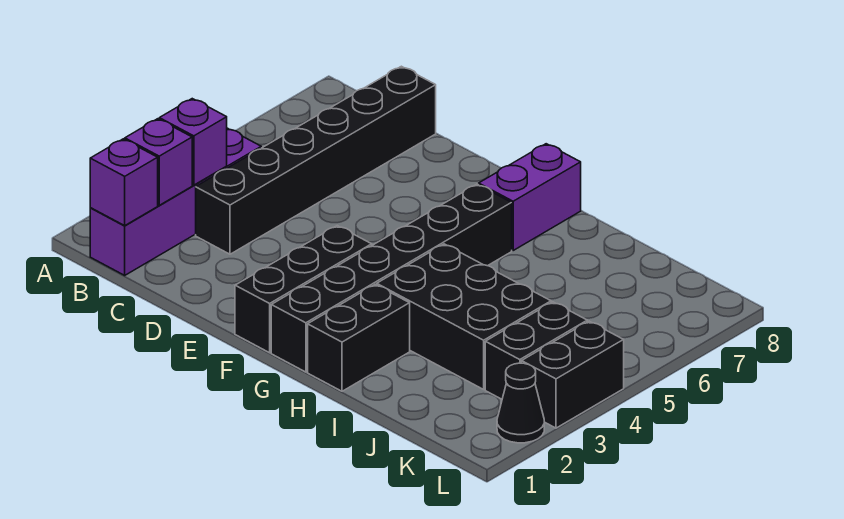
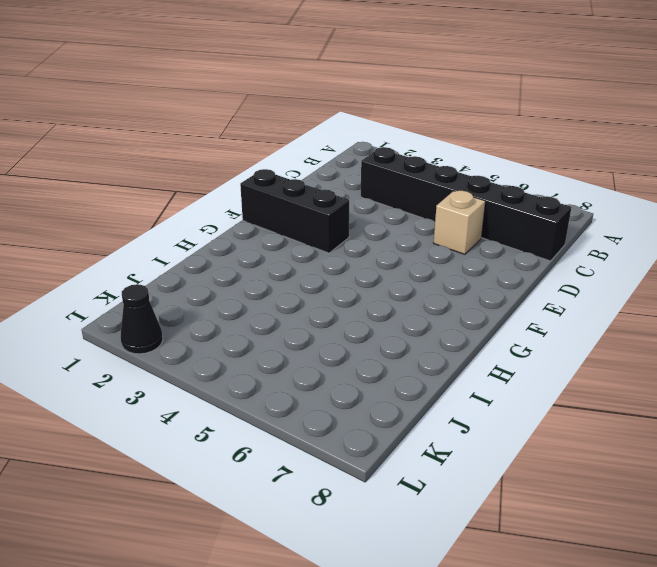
tan 1x1 brick [434,191,485,254] -> none
none -> purple 1x4 brick [90,128,261,275]
none -> black 1x6 brick [271,184,512,372]
none -> purple 1x2 brick [479,144,581,250]

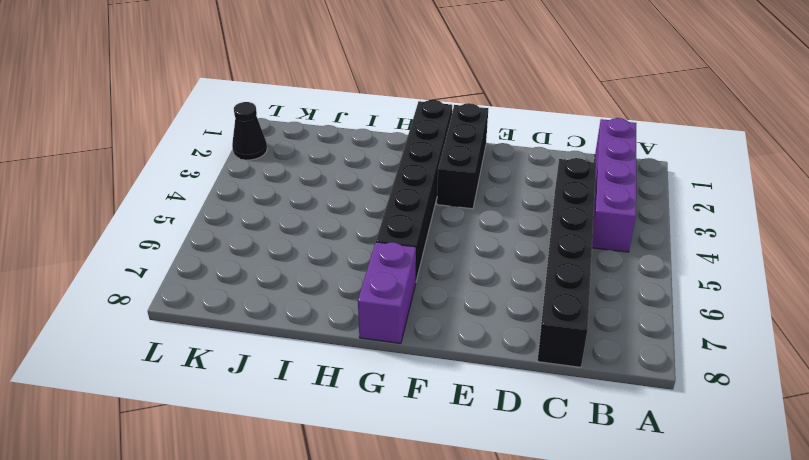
none -> black 1x2 brick [308,285,410,391]
none -> black 2x3 brick [377,244,551,389]
none -> black 1x2 brick [485,302,587,399]

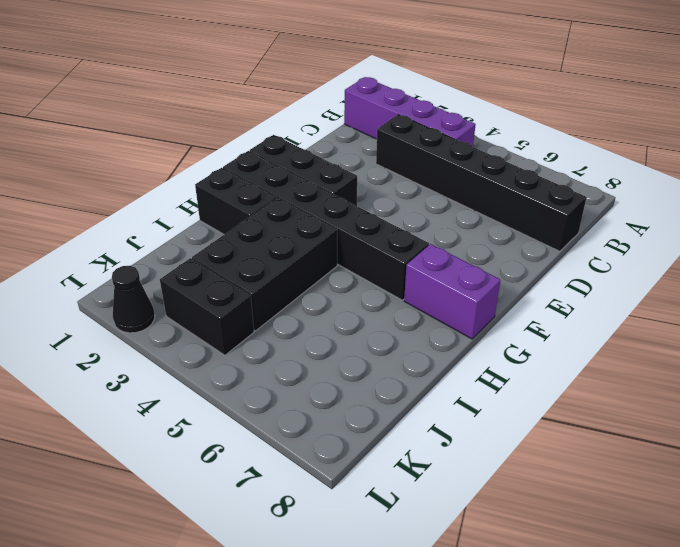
none -> black 1x2 brick [522,321,624,428]
none -> purple 1x1 brick [90,139,158,226]
none -> purple 1x1 brick [125,119,192,205]

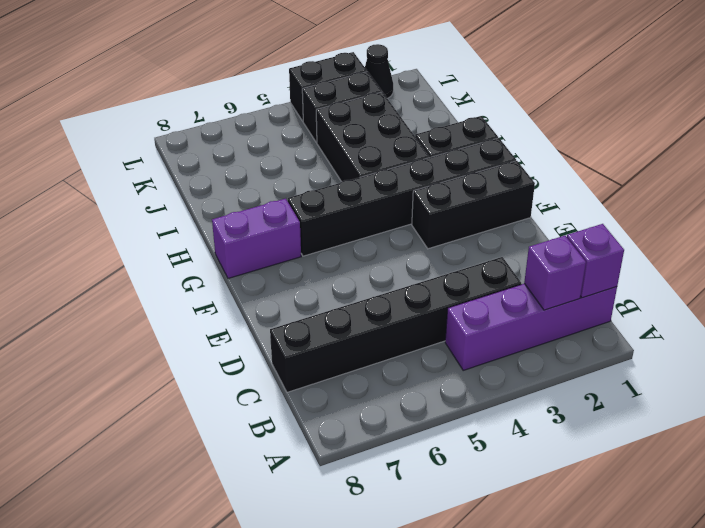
none -> purple 1x1 brick [159,99,227,185]

